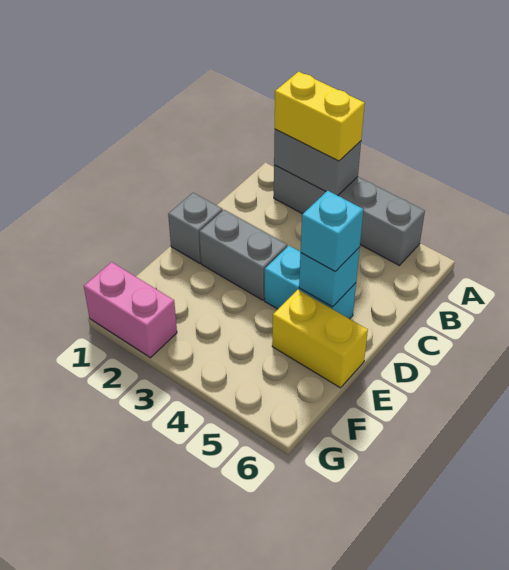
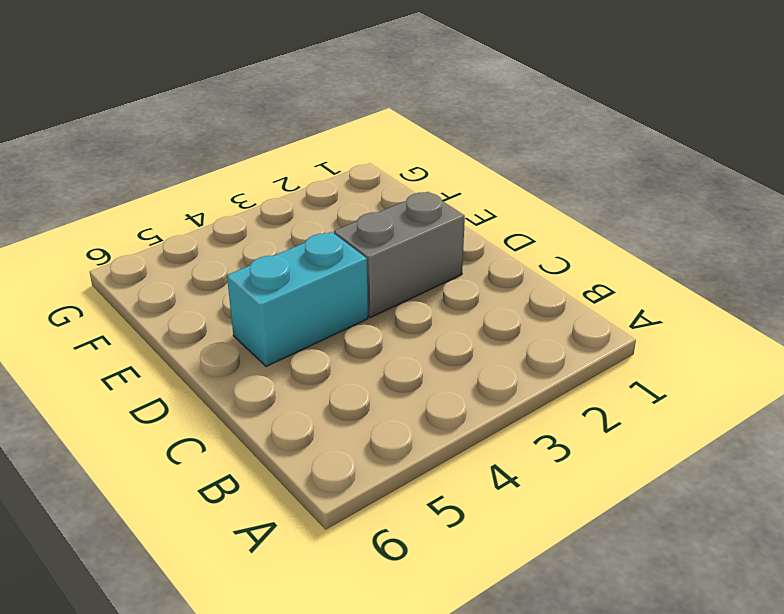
none -> grey 1x4 brick [274,165,425,265]
none -> grey 1x1 brick [168,193,223,263]

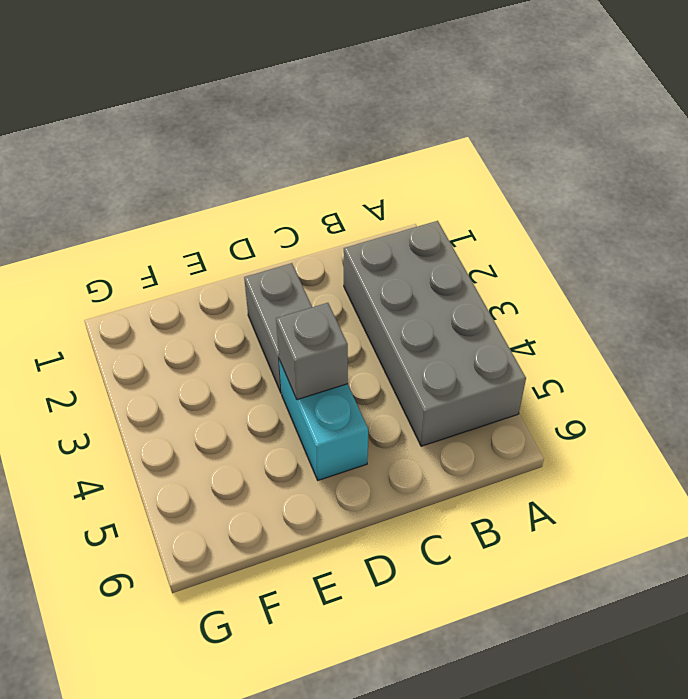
grey 2x4 brick [344,221,526,446] -> grey 1x4 brick [274,165,425,265]
grey 1x1 brick [276,303,348,400] -> grey 1x1 brick moved to [168,193,223,263]
none -> yellow 1x2 brick [272,290,368,388]
none -> pink 1x2 brick [84,262,177,358]

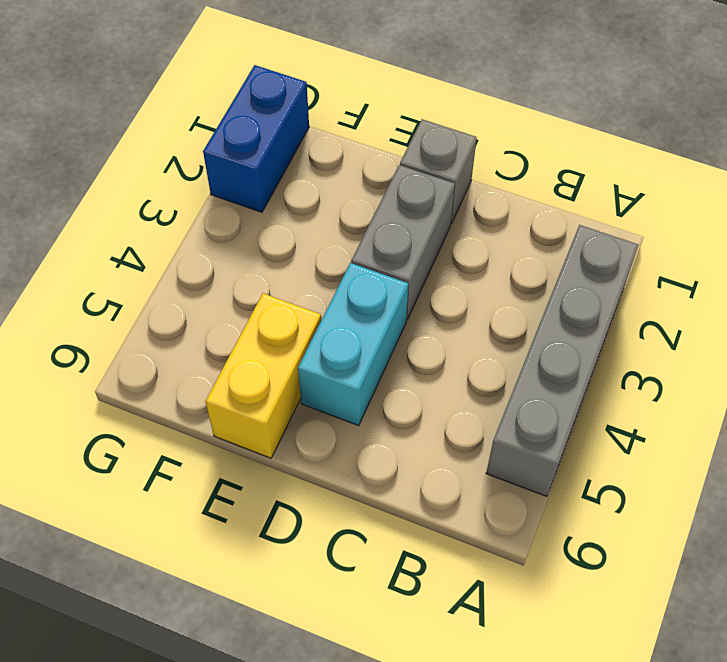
blue 1x2 brick [203,65,309,212] -> pink 1x2 brick [84,262,177,358]
none -> grey 1x2 brick [274,129,361,196]
none -> cyan 1x1 brick [299,247,360,307]

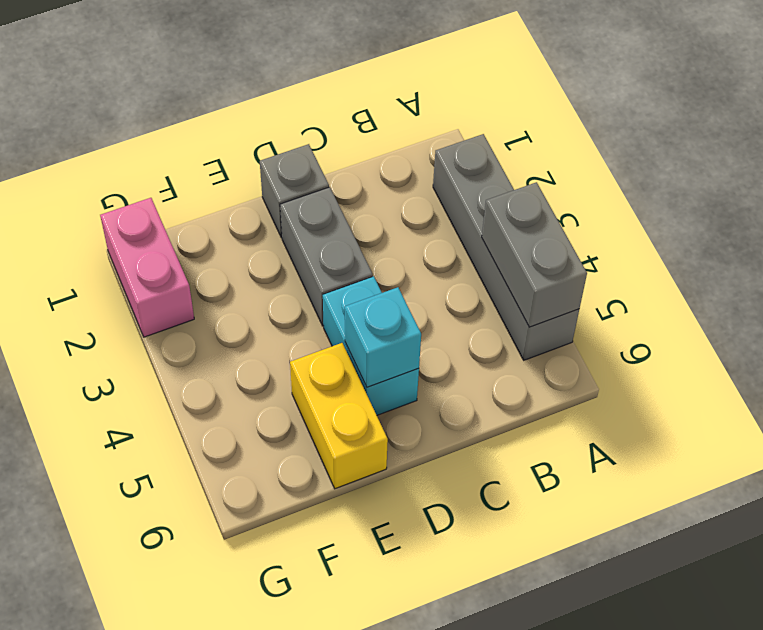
grey 1x2 brick [482,182,587,327] -> grey 1x2 brick moved to [274,129,361,196]
none -> yellow 1x2 brick [275,71,365,161]
none -> cyan 1x1 brick [301,191,363,272]

